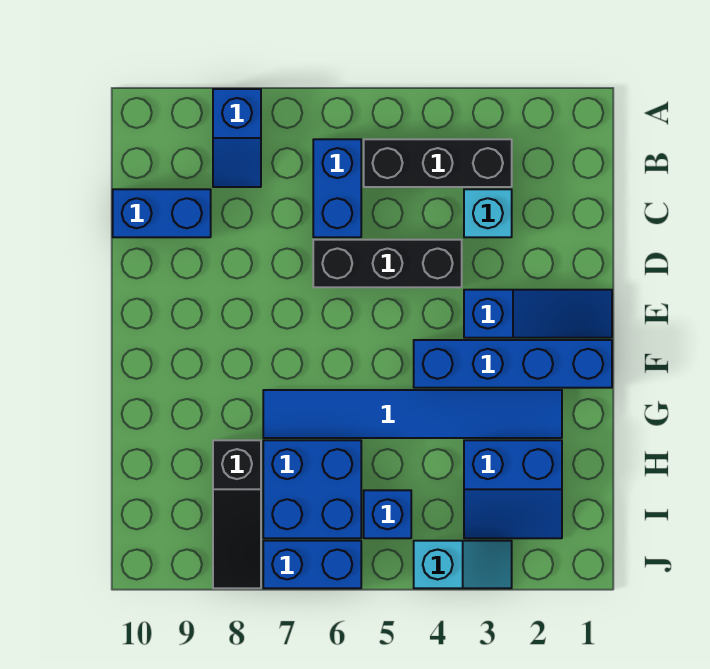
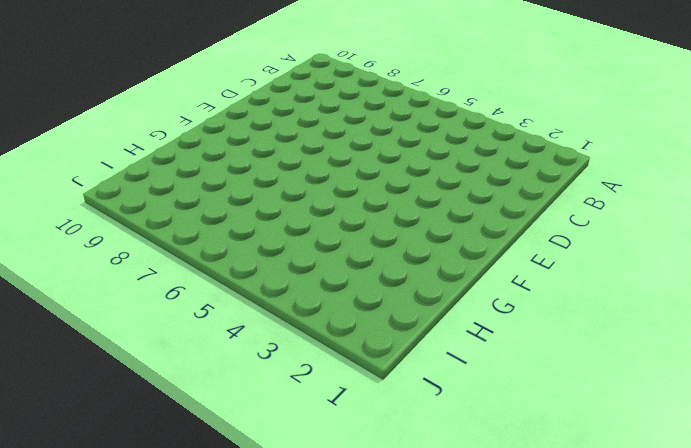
none -> blue 1x2 slope [213,89,261,187]
none -> black 1x3 brick [364,139,512,187]
none -> blue 1x2 brick [313,139,361,237]

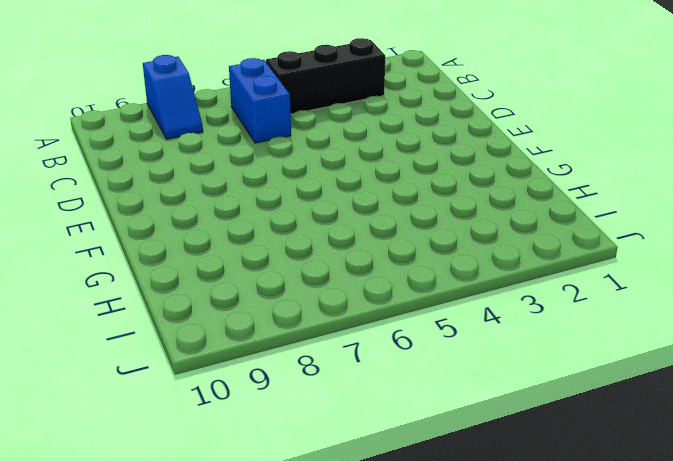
none -> cyan 1x1 brick [464,189,512,237]
none -> blue 1x2 brick [113,189,211,237]
none -> black 1x3 brick [313,240,462,287]

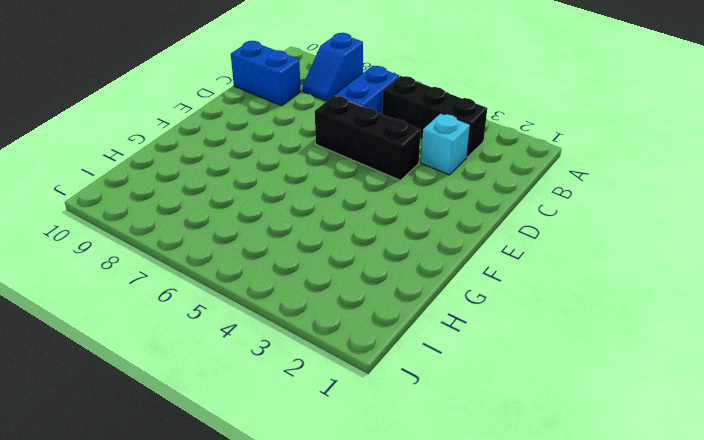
none -> blue 1x3 slope [464,290,612,338]
none -> blue 1x4 brick [414,340,612,388]
none -> blue 1x6 tile [263,390,562,438]

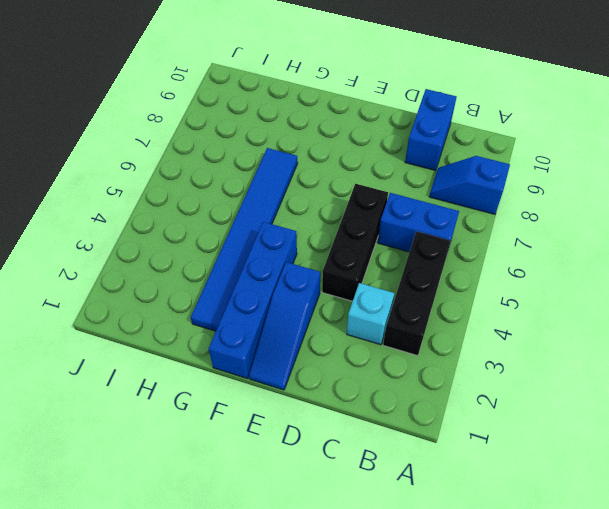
none -> blue 2x2 slope [464,440,562,538]
none -> blue 2x2 brick [263,440,361,538]
none -> black 1x3 slope [213,440,261,588]

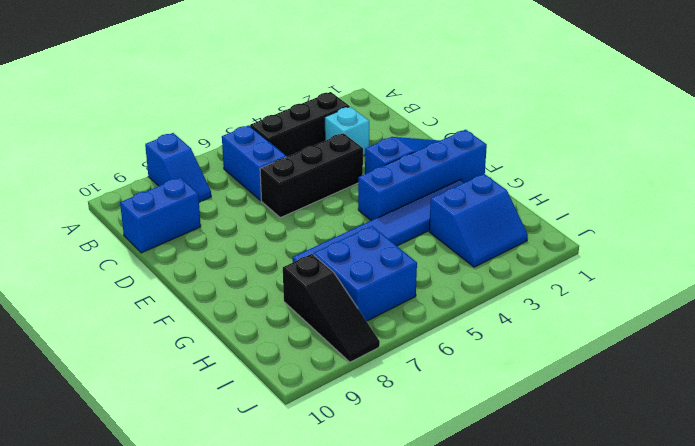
none -> blue 1x1 brick [364,490,411,538]
none -> cyan 1x2 slope [414,541,512,588]
none -> blue 1x2 brick [263,541,361,588]

